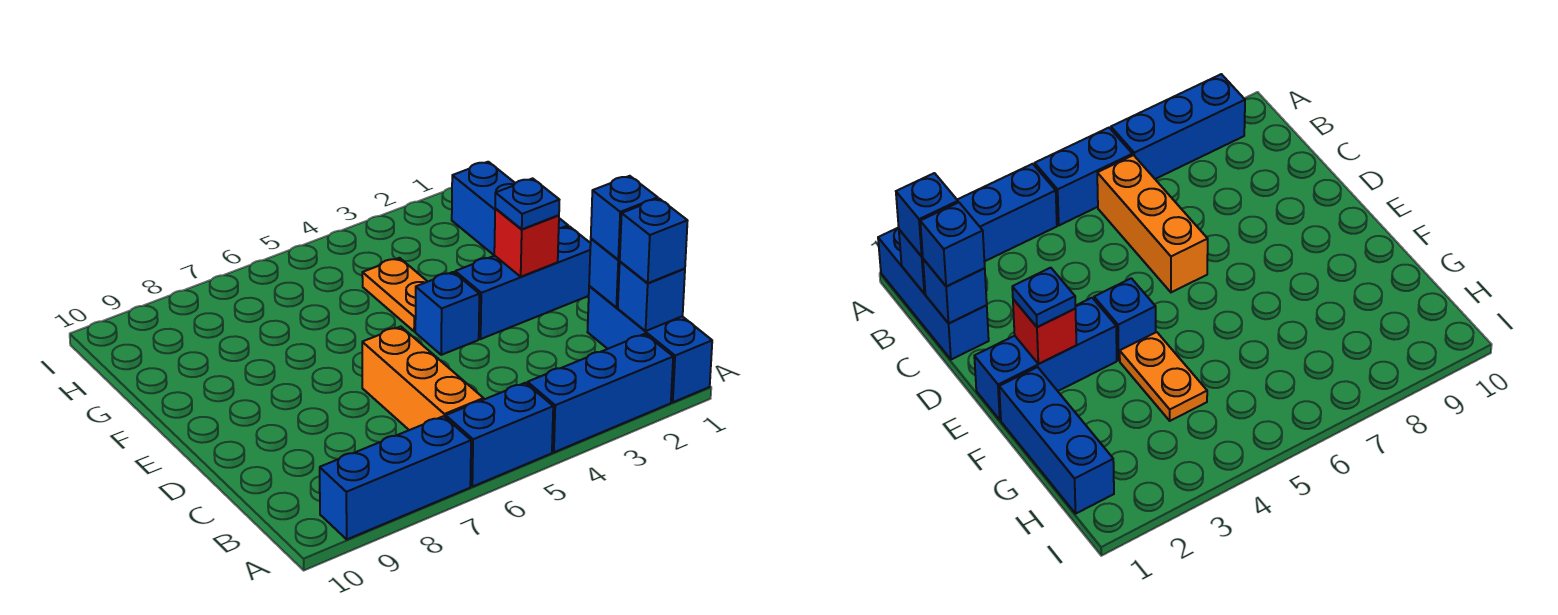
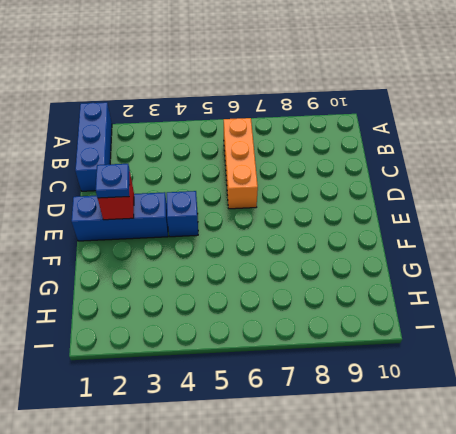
none -> blue 1x3 brick [527,334,673,452]
none -> blue 1x2 brick [446,383,553,487]
none -> blue 1x3 brick [320,416,471,539]

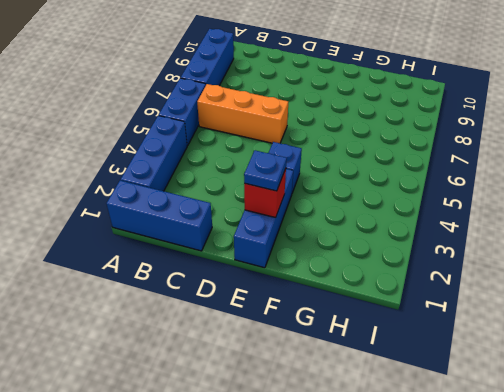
none -> blue 1x3 brick [452,162,568,255]
none -> orange 1x2 plate [362,258,428,332]
none -> blue 1x1 brick [618,262,685,331]

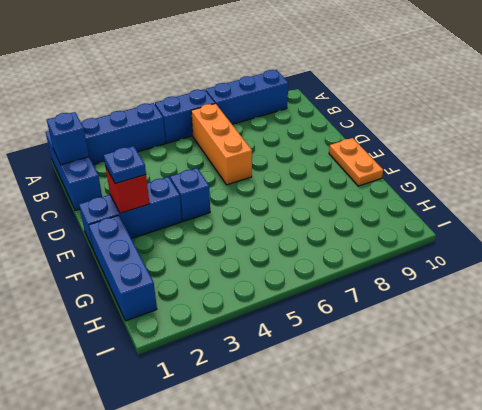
orange 1x2 plate [329,138,383,186] -> orange 1x2 plate moved to [362,258,428,332]
none -> blue 1x1 brick [589,239,620,308]
none -> blue 1x1 brick [620,199,688,283]
none -> blue 1x1 brick [591,176,658,260]

